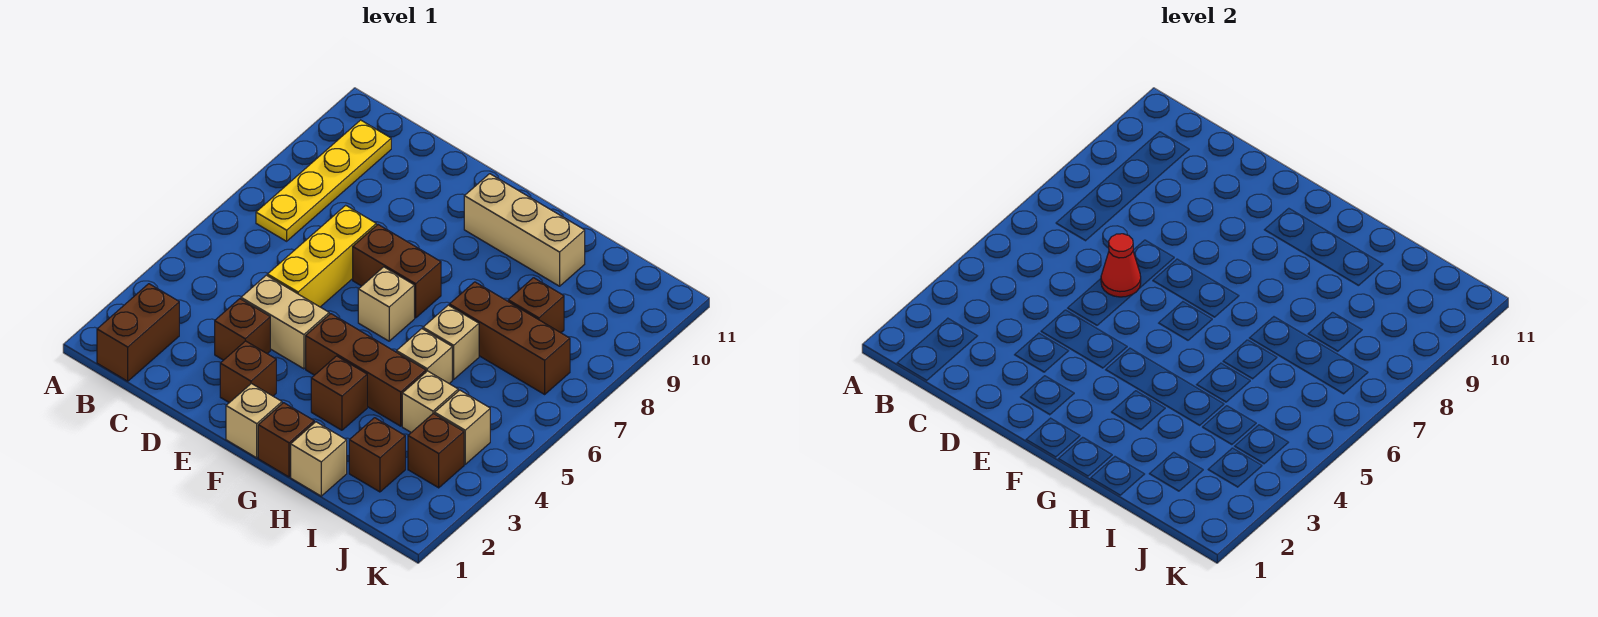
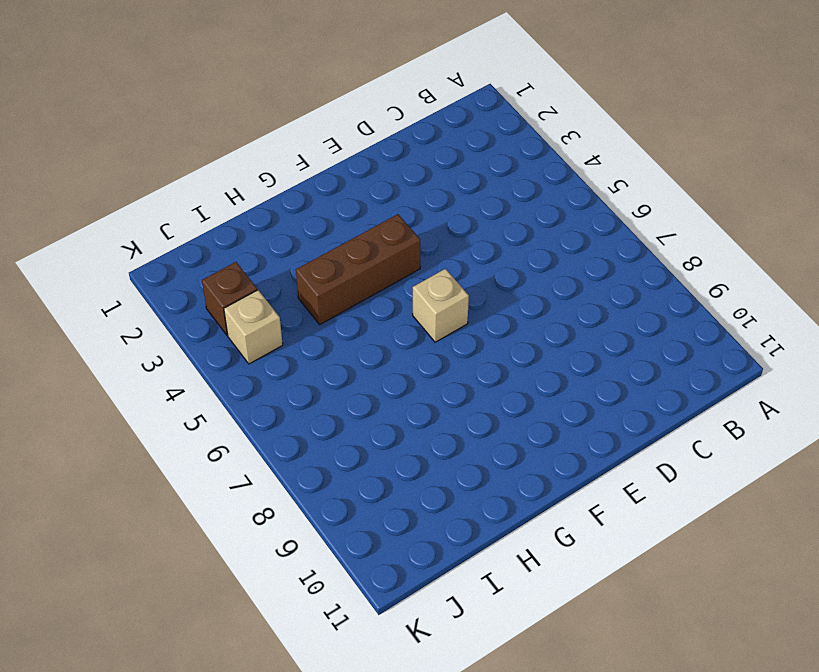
none -> brown 1x2 brick [97,284,179,381]
none -> yellow 1x4 plate [256,120,391,241]
none -> brown 1x1 brick [215,299,270,360]

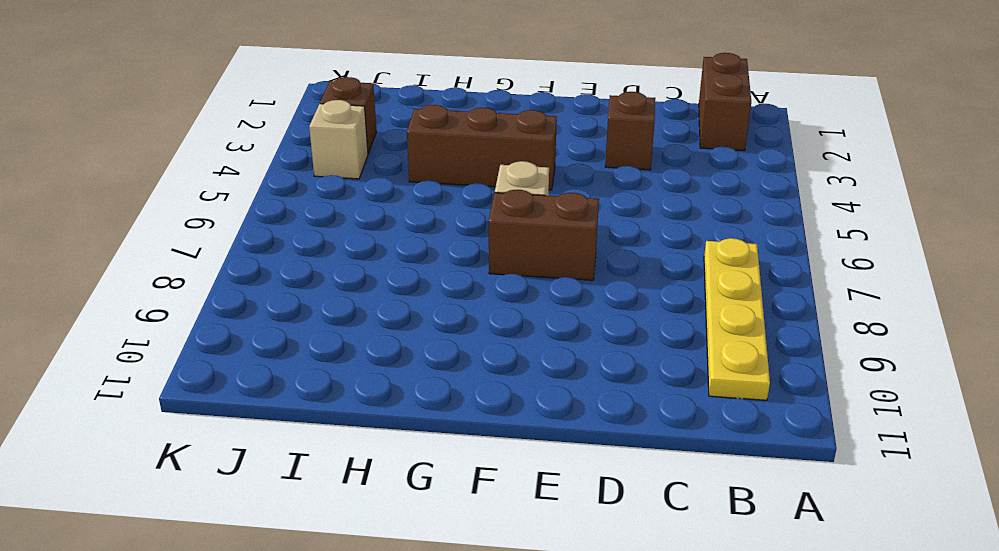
none -> tan 1x2 brick [241,275,329,369]
none -> yellow 1x3 brick [267,205,376,307]
none -> brown 1x1 brick [220,341,276,403]

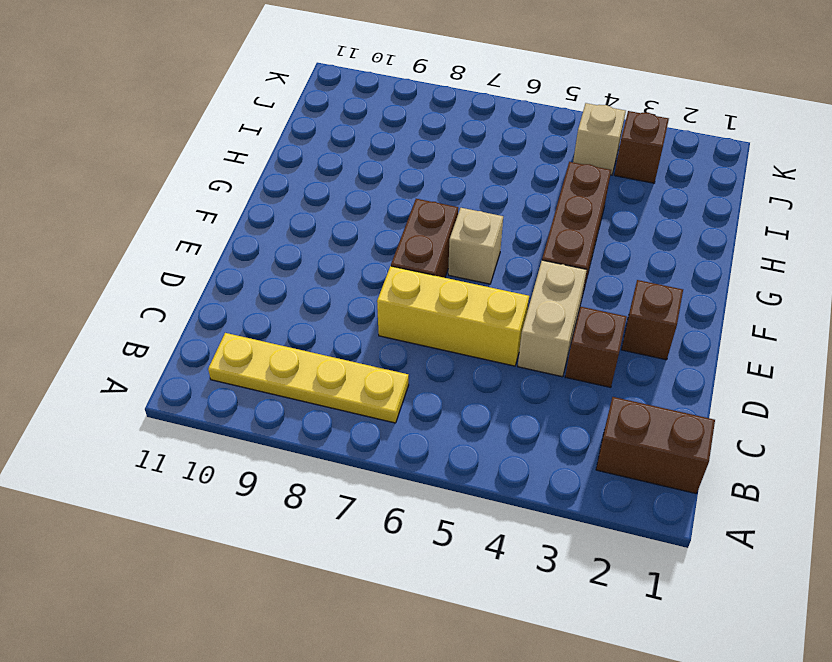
none -> tan 1x1 brick [226,384,282,458]
none -> tan 1x3 brick [464,174,585,286]
none -> brown 1x1 brick [258,403,314,477]

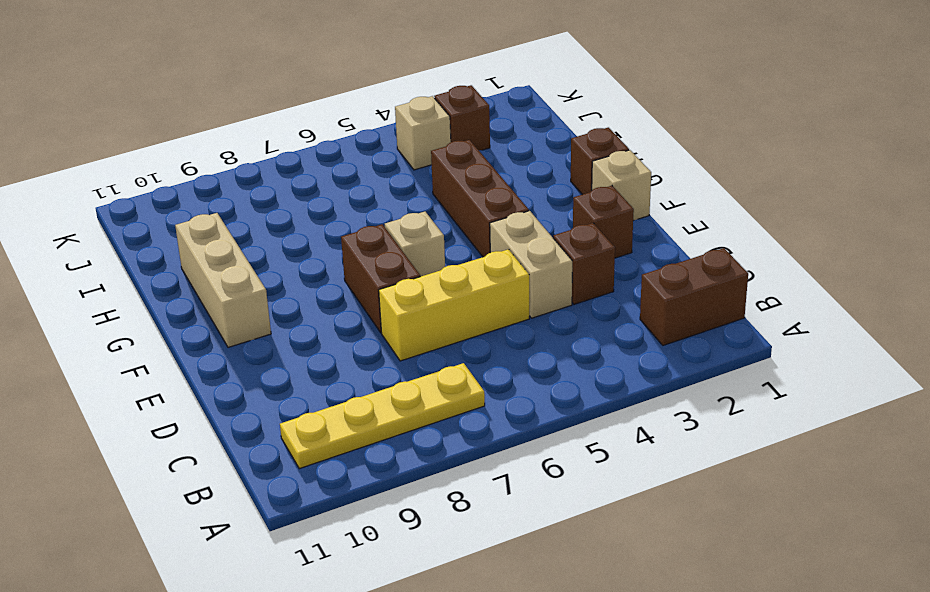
none -> brown 1x1 brick [311,356,367,430]
none -> tan 1x1 brick [291,422,347,496]
none -> tan 1x1 brick [397,329,452,383]

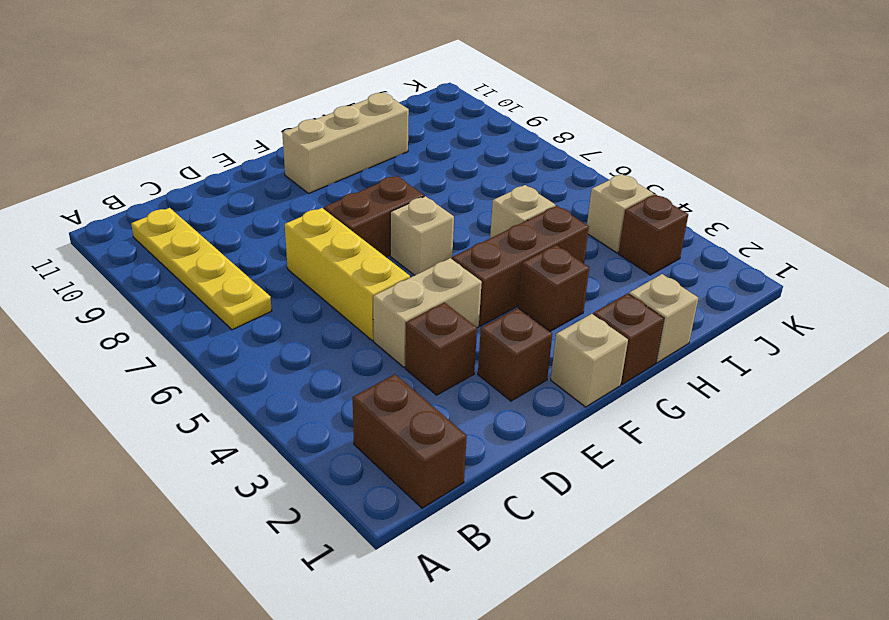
none -> tan 1x1 brick [423,305,479,379]
none -> brown 1x3 brick [449,282,570,394]
none -> brown 1x1 brick [349,418,405,492]

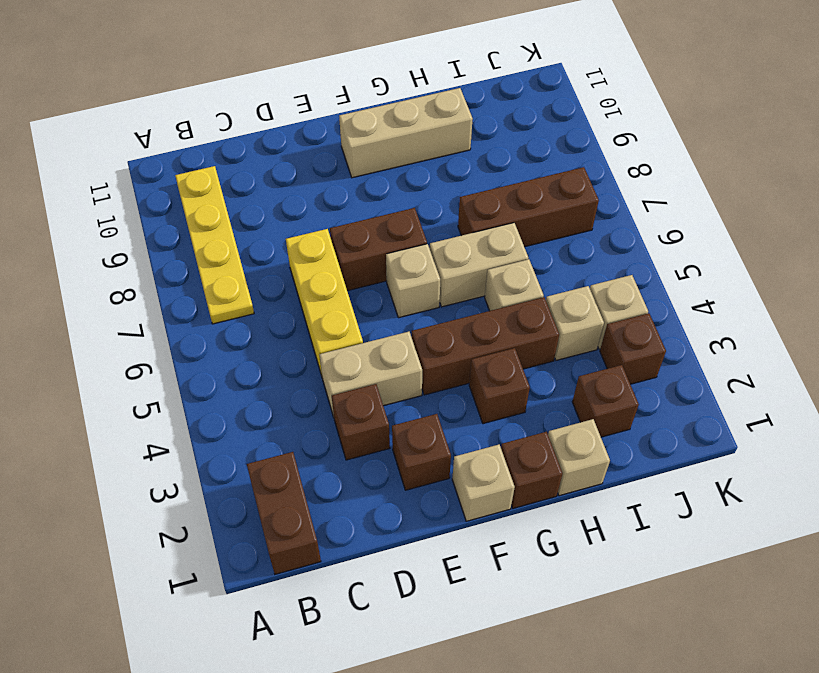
tan 1x2 brick [430,223,528,307] -> tan 1x1 brick [423,305,479,379]
none -> brown 1x1 brick [508,278,564,333]
none -> red 1x1 cone [1101,234,1141,297]

